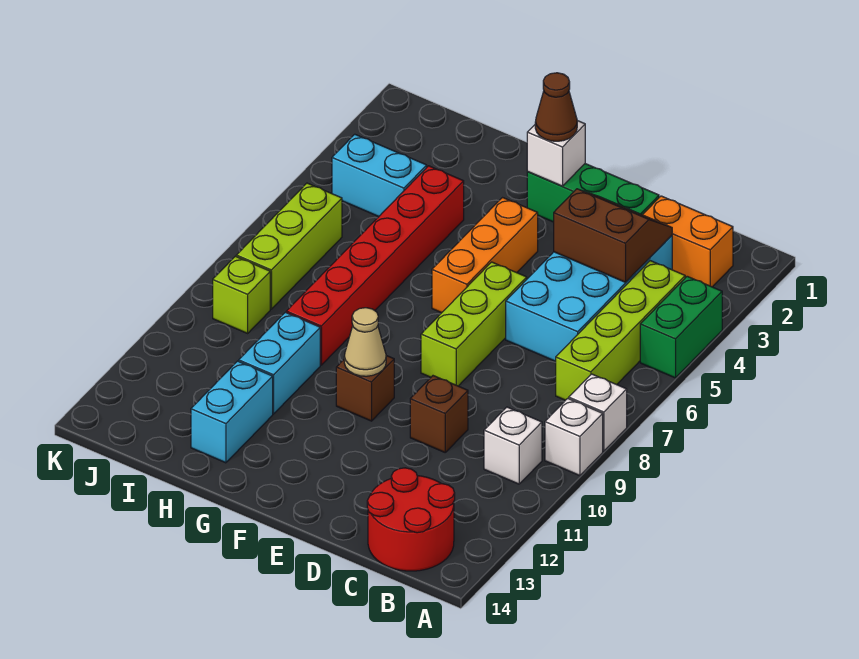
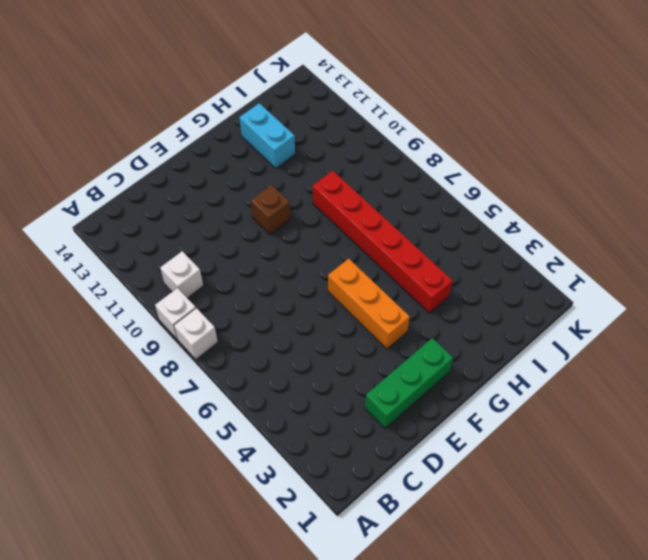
none -> green 1x2 brick [640,276,722,378]
none -> orange 1x2 brick [643,196,733,287]
none -> lime 1x4 brick [556,261,685,400]

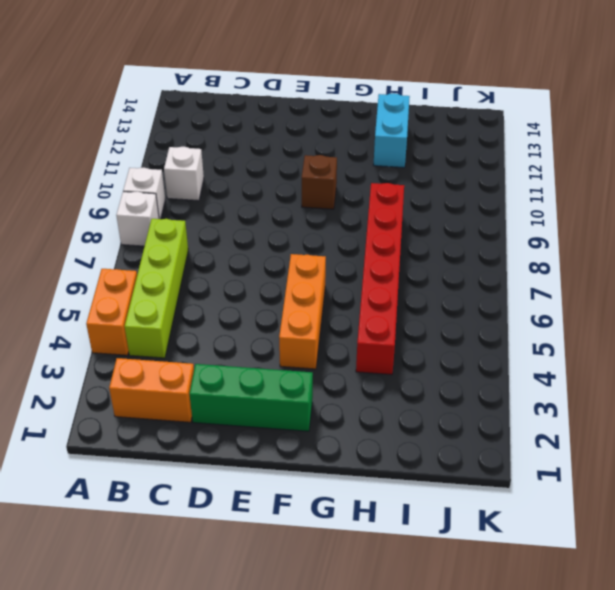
orange 1x2 brick [86,269,137,355] -> green 1x2 brick [640,276,722,378]
none -> red 2x2 round brick [367,468,455,571]
none -> cyan 2x4 brick [506,236,672,361]
none -> brown 1x1 brick [410,376,468,452]

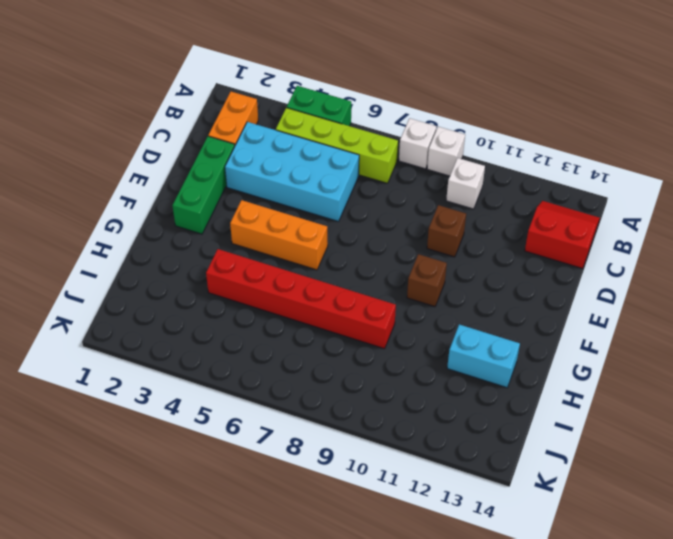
red 2x2 slope [525,201,600,269] -> red 2x2 round brick [367,468,455,571]
none -> lime 1x3 brick [421,262,527,386]
none -> cyan 1x2 brick [239,312,320,414]
none -> cyan 1x2 brick [332,134,427,217]

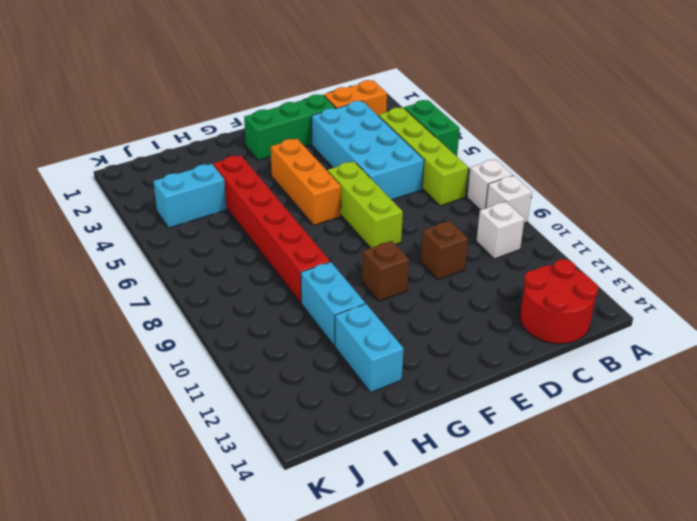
none -> lime 1x3 brick [236,183,342,309]
none -> lime 1x1 brick [213,256,270,333]
none -> brown 2x2 slope [554,189,672,282]

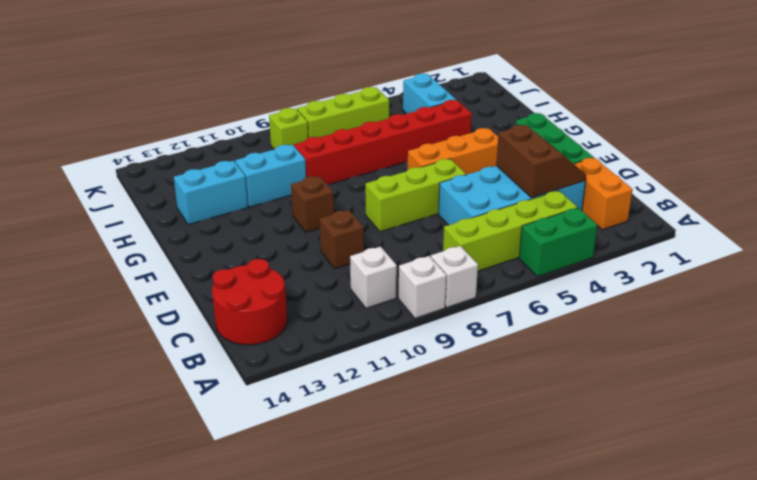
none -> white 1x1 brick [527,121,585,186]
none -> tan 1x1 cone [344,308,386,376]
none -> brown 1x1 cone [535,73,577,141]

